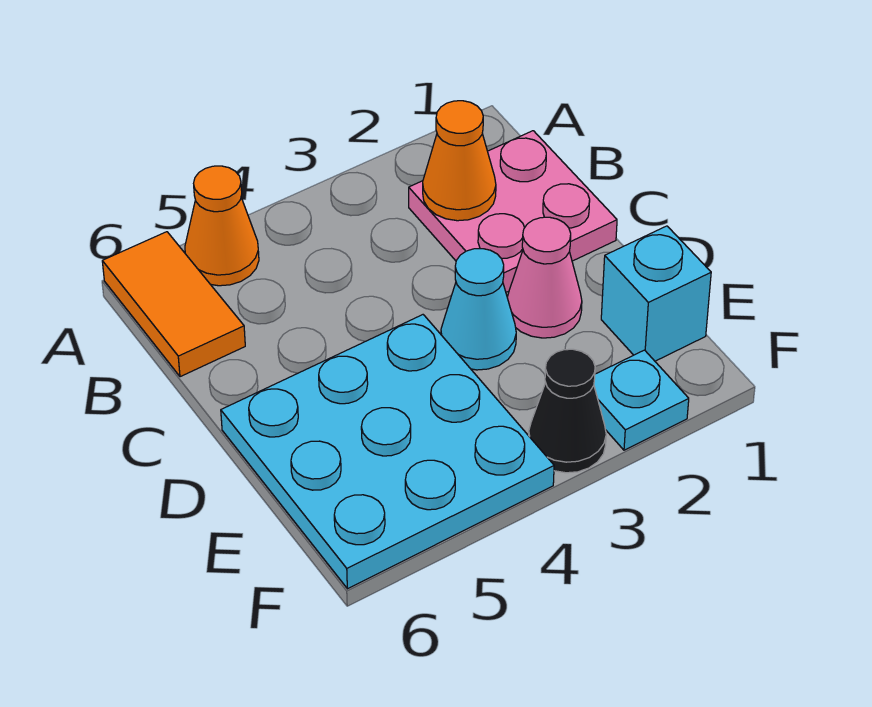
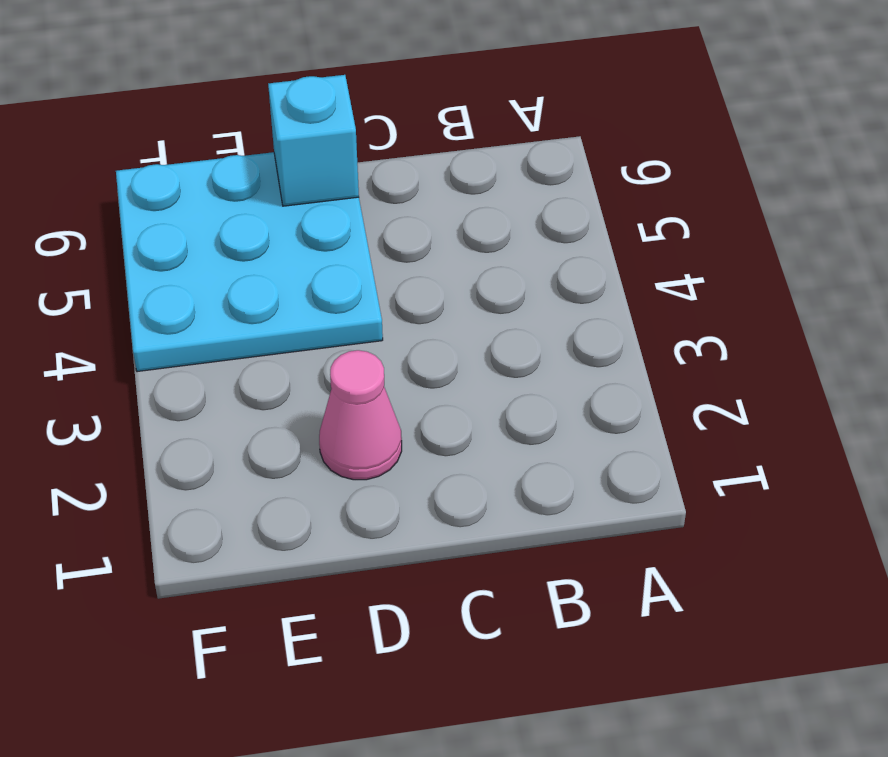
cyan 1x1 brick [268,75,359,206] -> cyan 1x1 brick moved to [601,226,711,361]
none -> orange 1x1 cone [185,166,259,286]
none -> orange 1x2 tile [102,232,245,377]

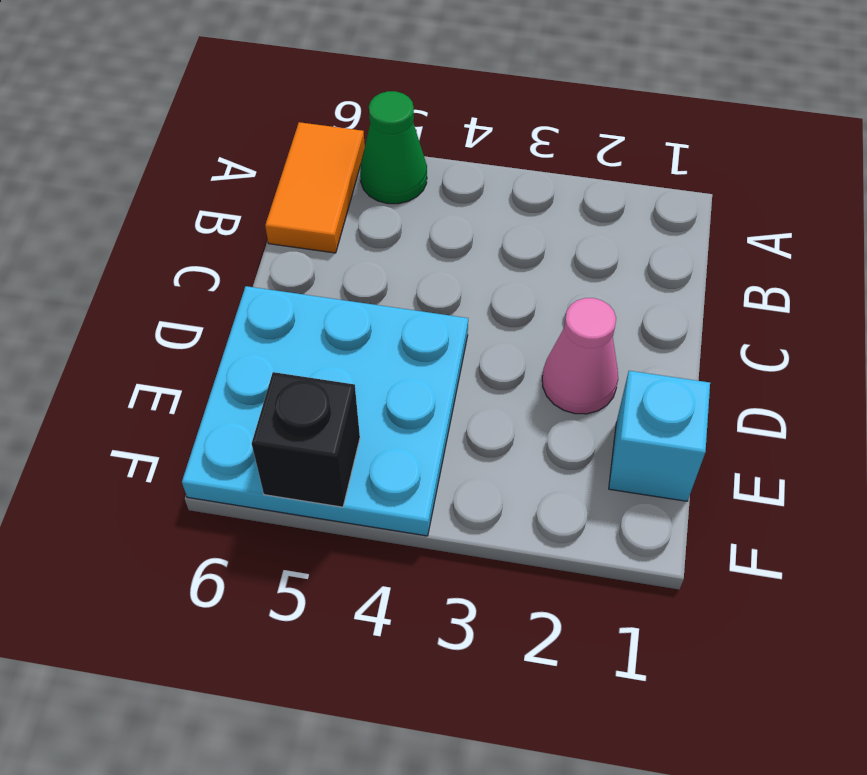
green 1x1 cone [360,91,427,204] -> orange 1x1 cone [185,166,259,286]
black 1x1 brick [252,372,360,507] -> none
none -> pink 2x2 plate [409,131,617,292]
none -> cyan 1x1 cone [441,249,516,370]

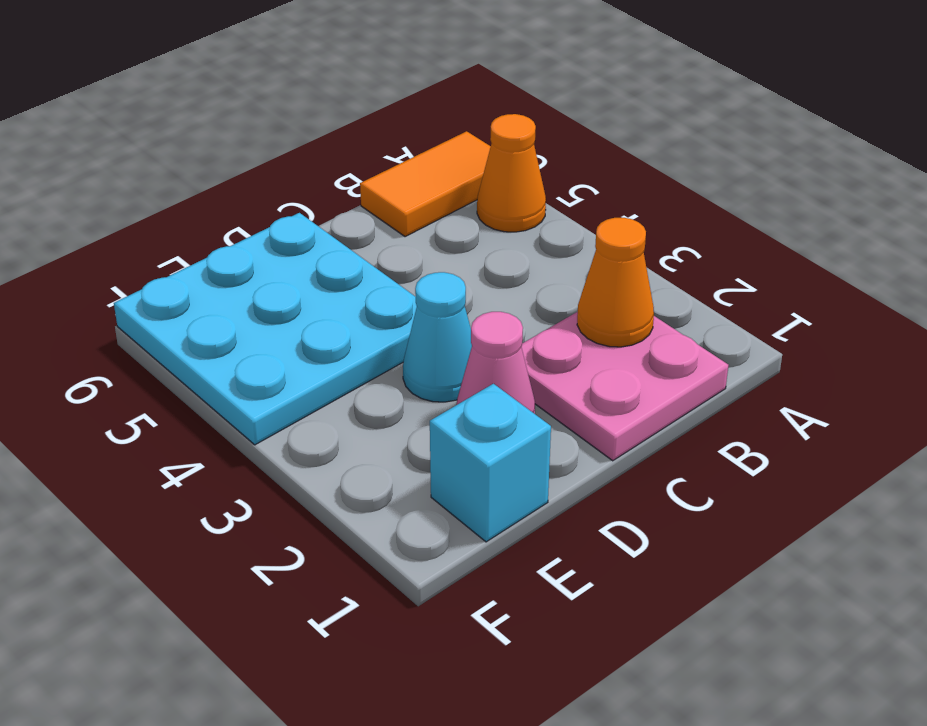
none -> cyan 1x1 plate [594,350,689,450]
none -> black 1x1 cone [529,349,606,473]

